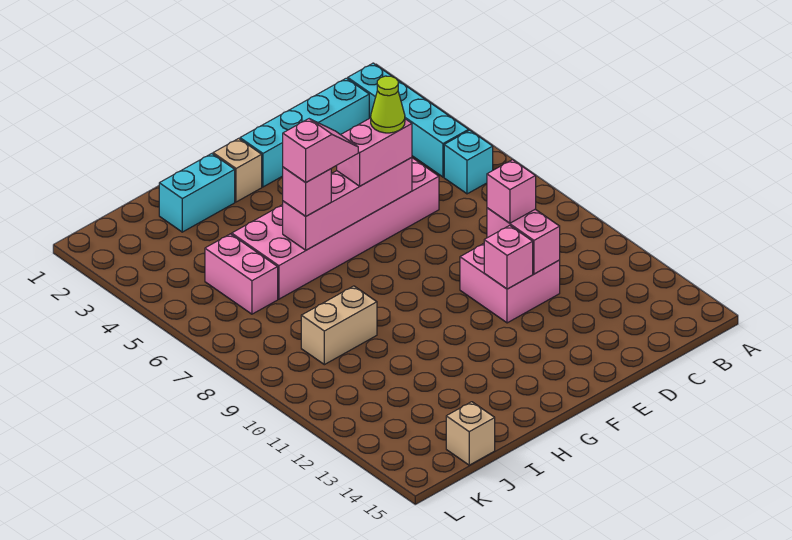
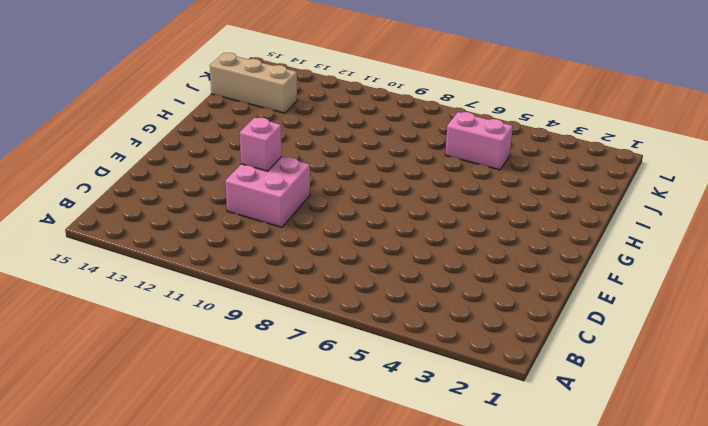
tan 1x3 brick [210,53,297,113] -> tan 1x1 brick [446,402,495,465]
none -> cyan 1x4 brick [348,63,469,177]
none -> cyan 1x1 brick [444,130,493,194]
none -> cyan 1x4 brick [240,78,369,187]

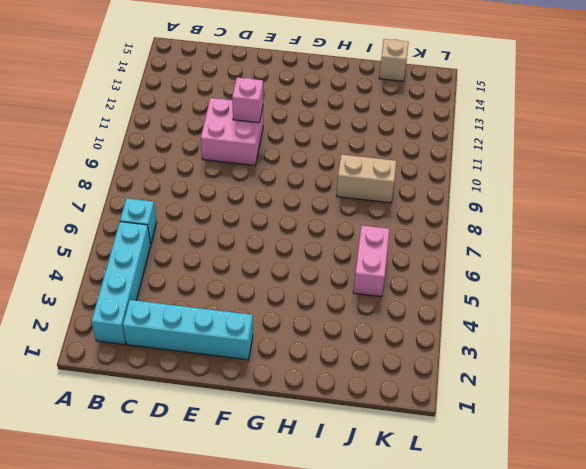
none -> pink 2x6 brick [232,158,439,299]
none -> tan 1x1 brick [213,138,262,202]
none -> cyan 1x2 brick [159,154,235,232]

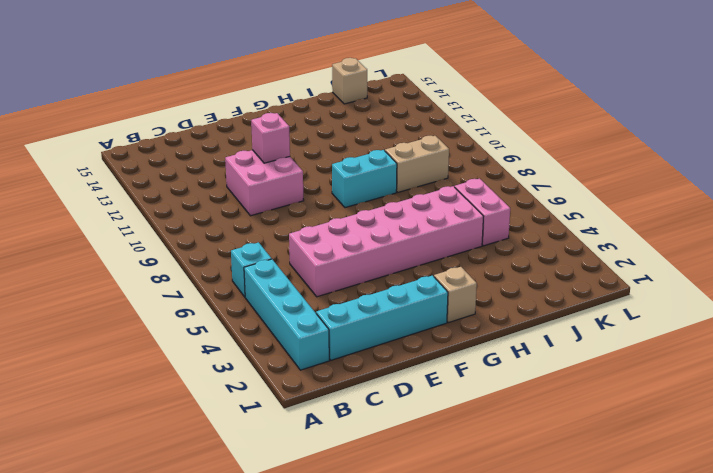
cyan 1x2 brick [332,150,397,208] -> cyan 1x2 brick moved to [159,154,235,232]
none -> pink 1x2 brick [487,208,560,274]
none -> pink 1x4 brick [283,158,412,250]
none -> pink 1x1 brick [487,160,536,223]

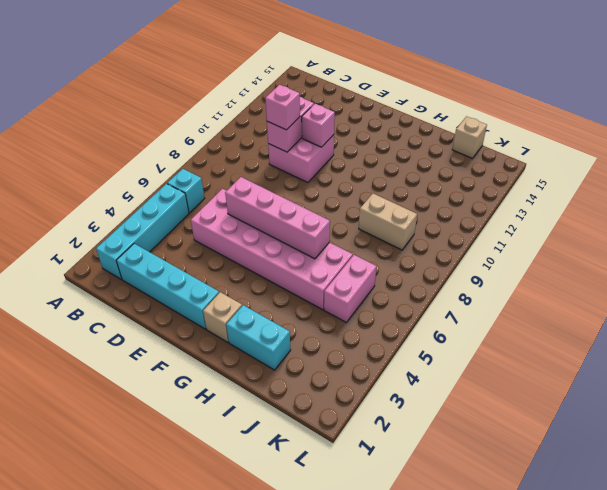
none -> pink 1x2 brick [337,118,412,186]
none -> pink 1x1 brick [283,167,331,216]
none -> lime 1x1 cone [371,76,405,133]

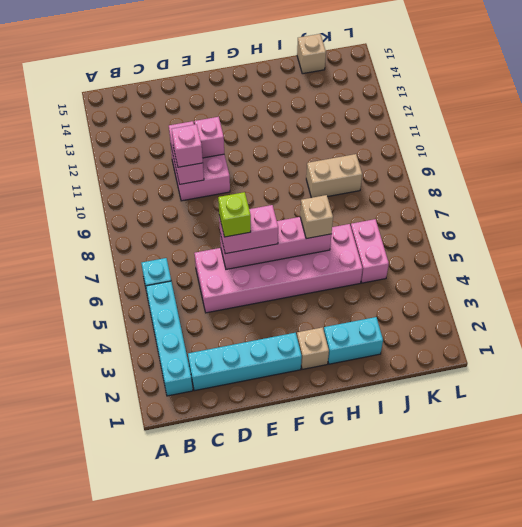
lime 1x1 brick [218,192,251,237] -> lime 1x1 cone [371,76,405,133]
tan 1x1 brick [300,195,333,239] -> pink 1x1 brick [283,167,331,216]
none -> pink 1x2 slope [283,119,358,182]

